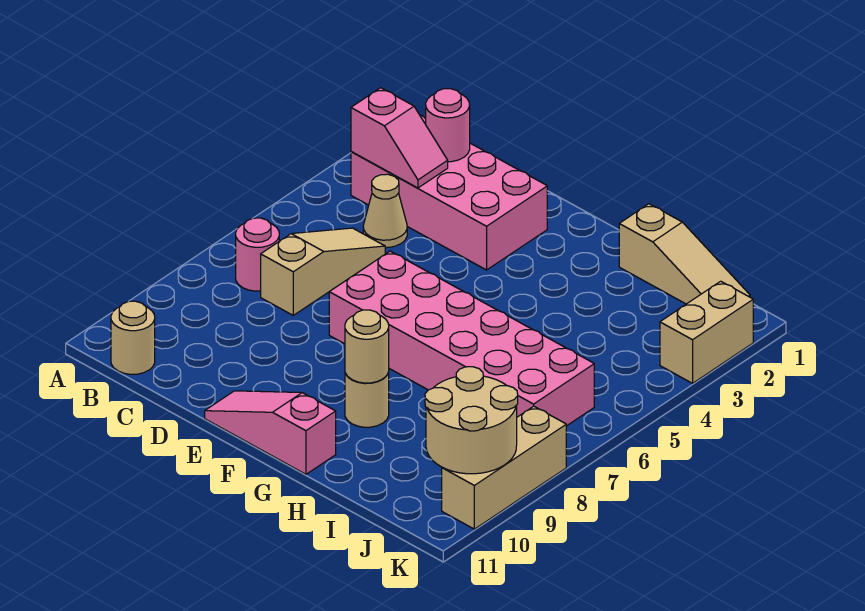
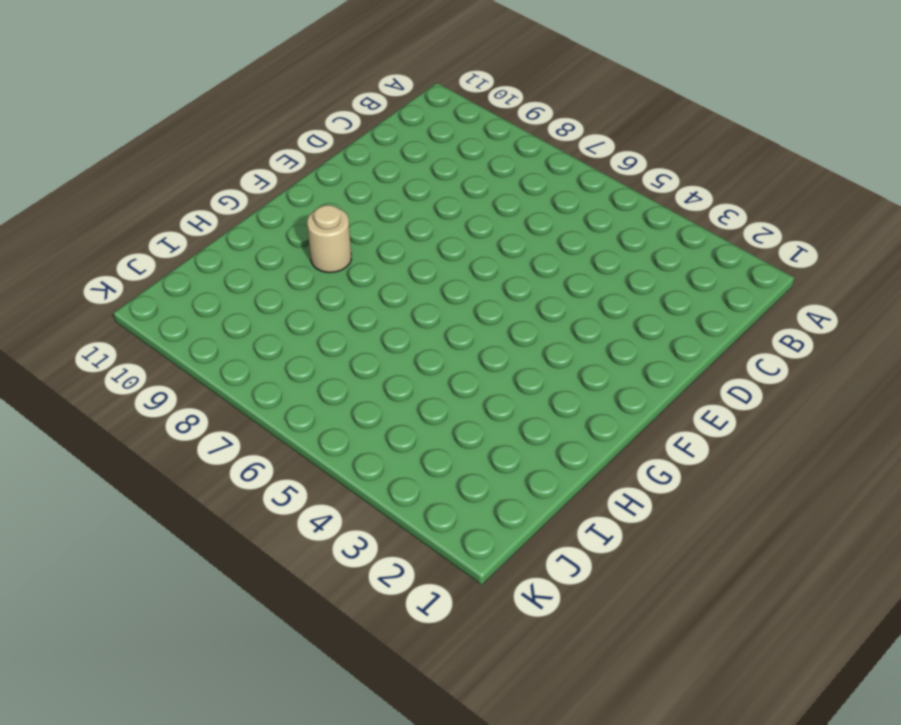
none -> pink 2x4 brick [351,115,547,270]
none -> pink 1x1 round brick [236,218,279,291]
none -> tan 1x1 round brick [111,301,155,374]

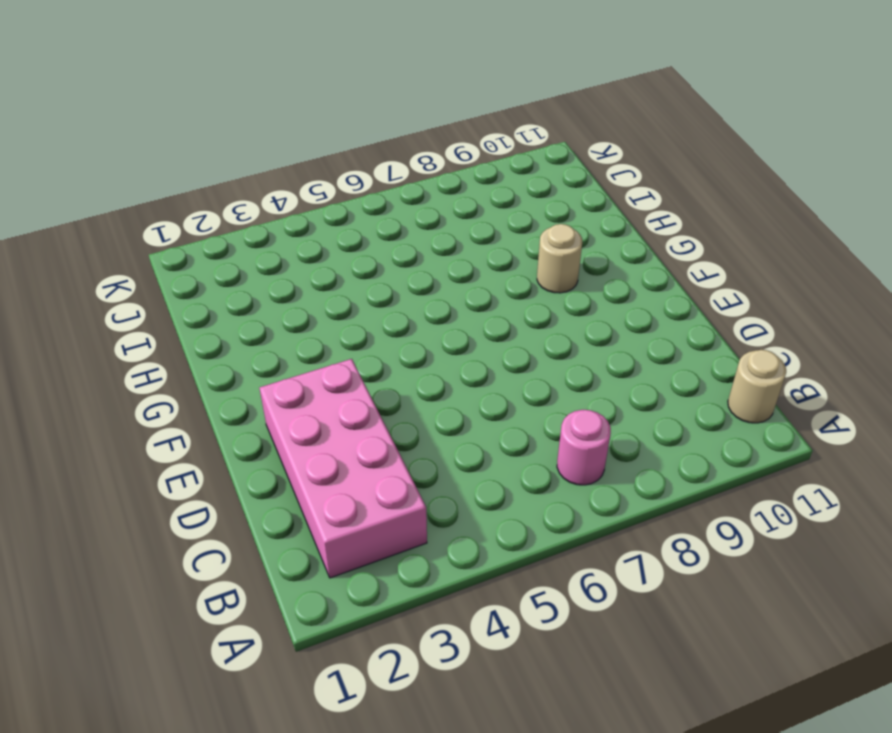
none -> tan 1x1 cone [363,174,407,248]
none -> tan 1x3 slope [261,228,385,315]
none -> pink 2x6 brick [329,251,594,426]

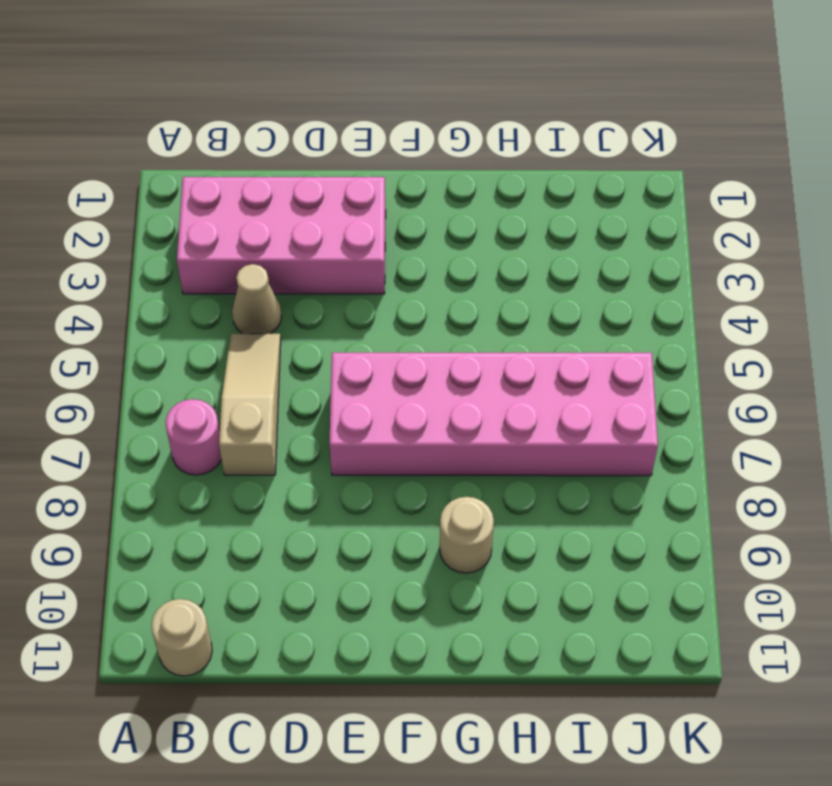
none -> pink 1x3 slope [205,391,336,474]
none -> tan 1x3 slope [619,204,750,304]
none -> tan 1x2 brick [660,281,753,383]

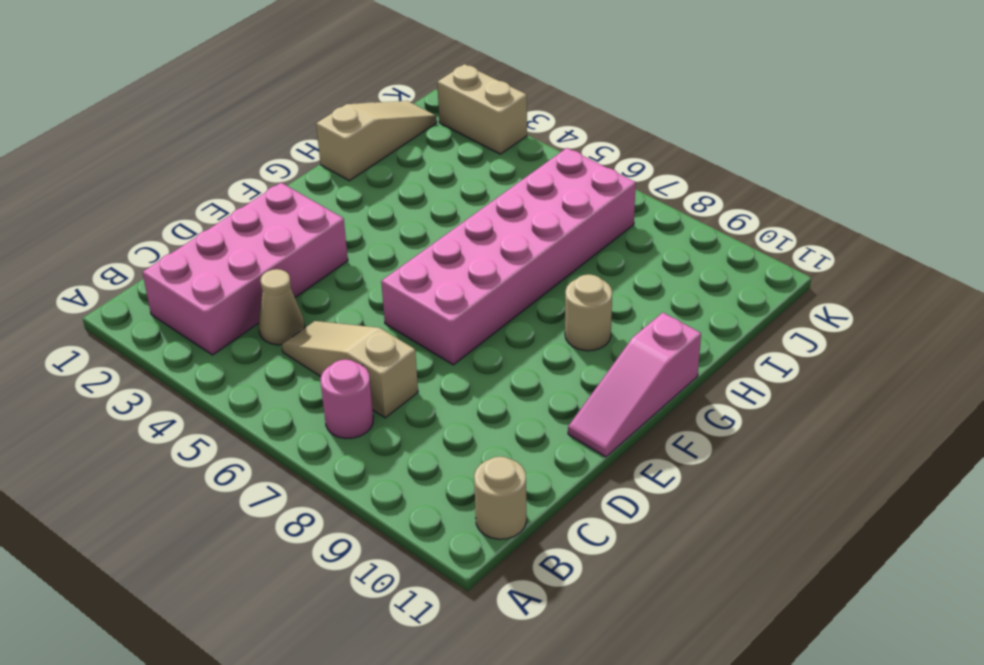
none -> tan 1x3 brick [442,406,566,529]
none -> pink 1x2 slope [351,88,448,188]
none -> pink 1x1 round brick [426,89,470,162]

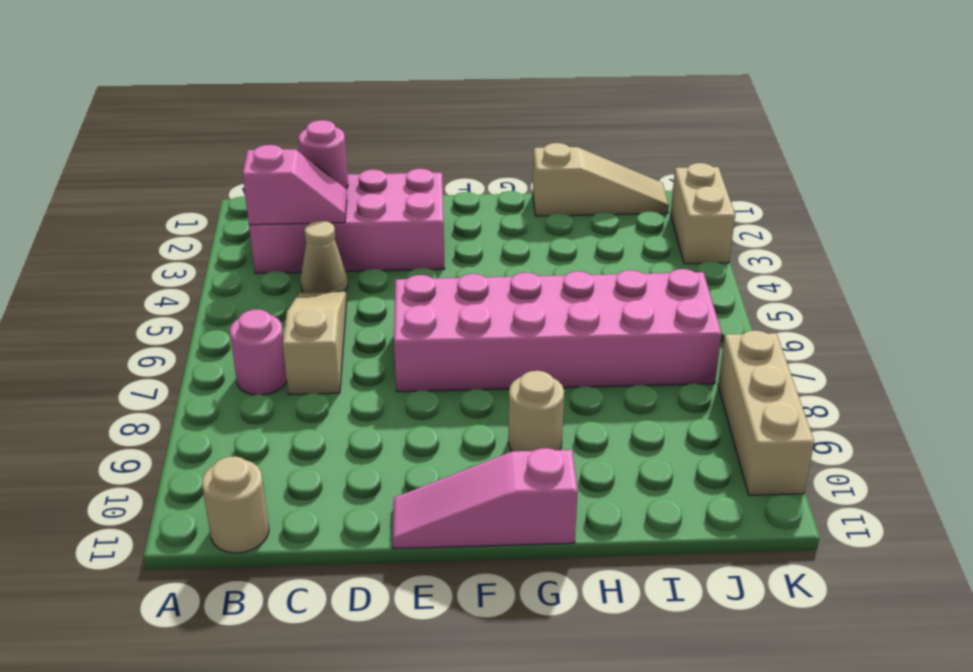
none -> tan 1x1 round brick [345,310,389,383]
none -> tan 2x2 round brick [425,367,518,474]

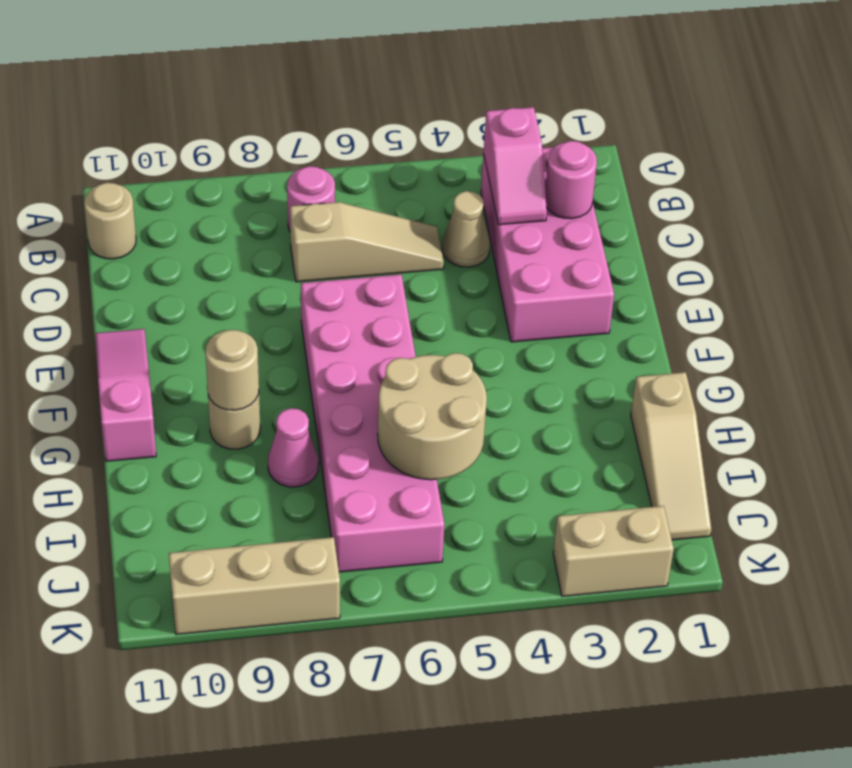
tan 2x2 round brick [378,353,487,480] -> tan 2x2 round brick moved to [425,367,518,474]
pink 1x1 cone [268,408,319,487] -> none

